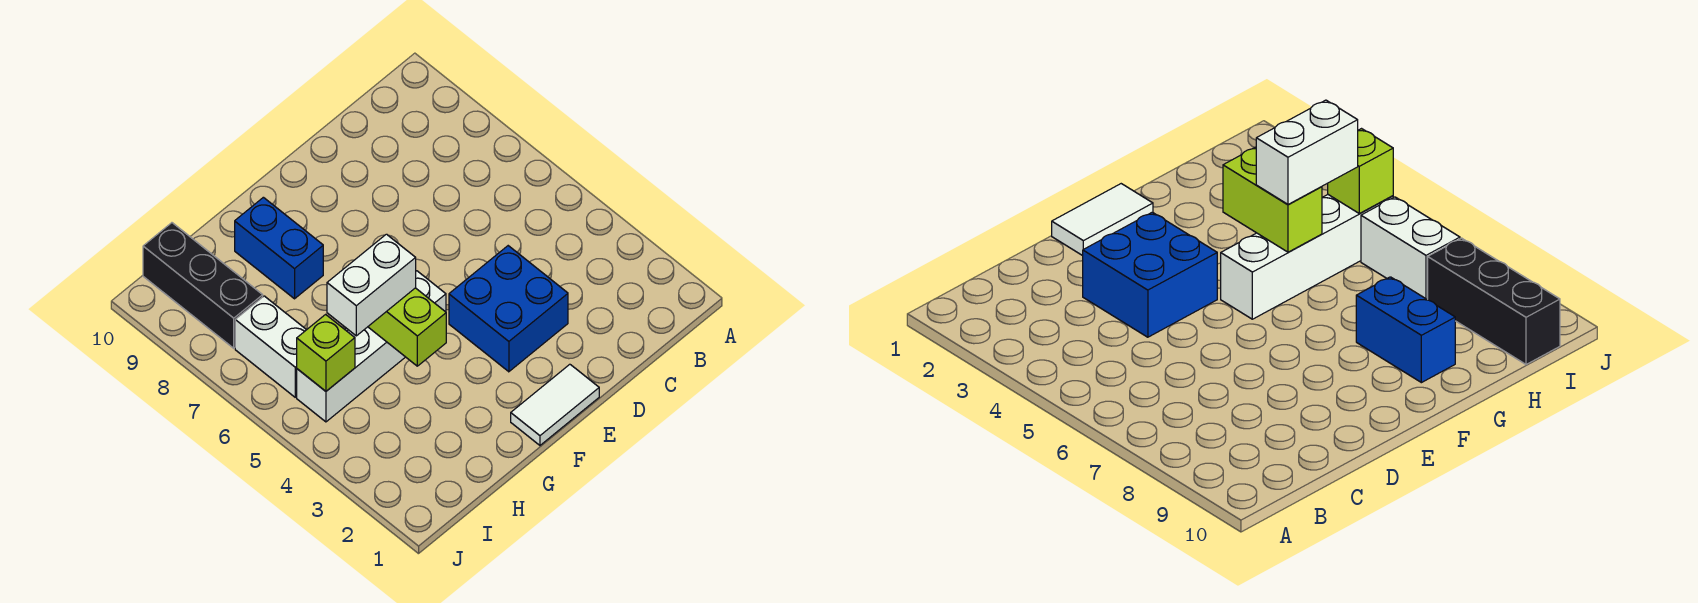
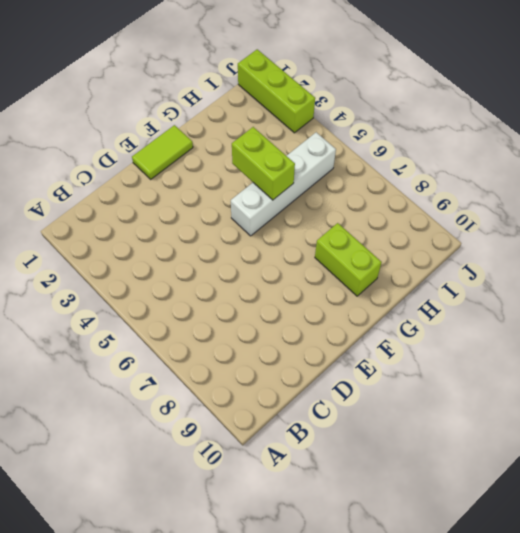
lime 1x2 tile [132,125,193,179] -> white 1x2 tile [511,364,599,445]
lime 1x2 brick [315,223,382,296] -> blue 1x2 brick [235,197,323,299]
lime 1x3 brick [238,49,315,133] -> none
none -> blue 2x2 brick [449,246,568,372]
none -> white 1x2 brick [235,296,306,397]

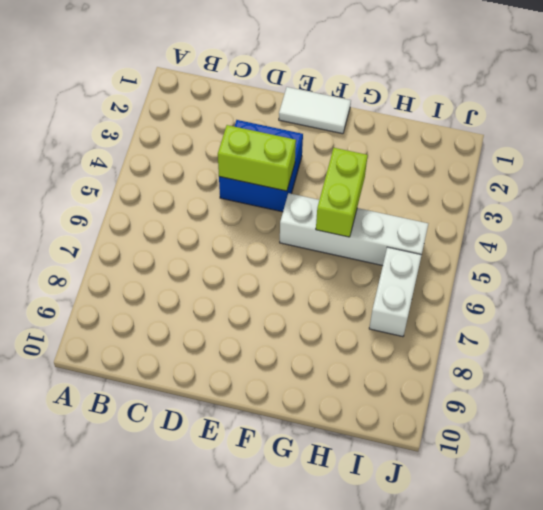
lime 1x2 brick [218,125,296,191] -> none
none -> blue 1x2 brick [235,197,323,299]
none -> black 1x3 brick [143,223,263,348]

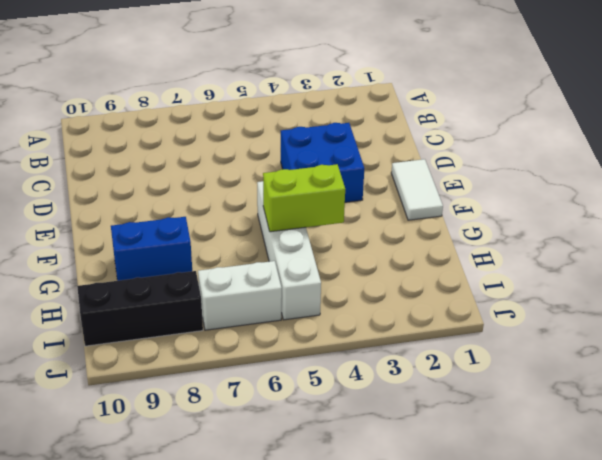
none -> lime 1x1 brick [297,314,355,391]
none -> white 1x2 brick [327,234,416,336]

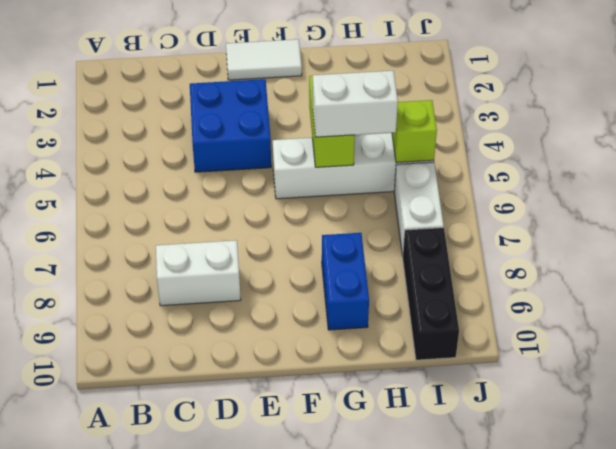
white 1x2 brick [156,240,241,306] -> none

